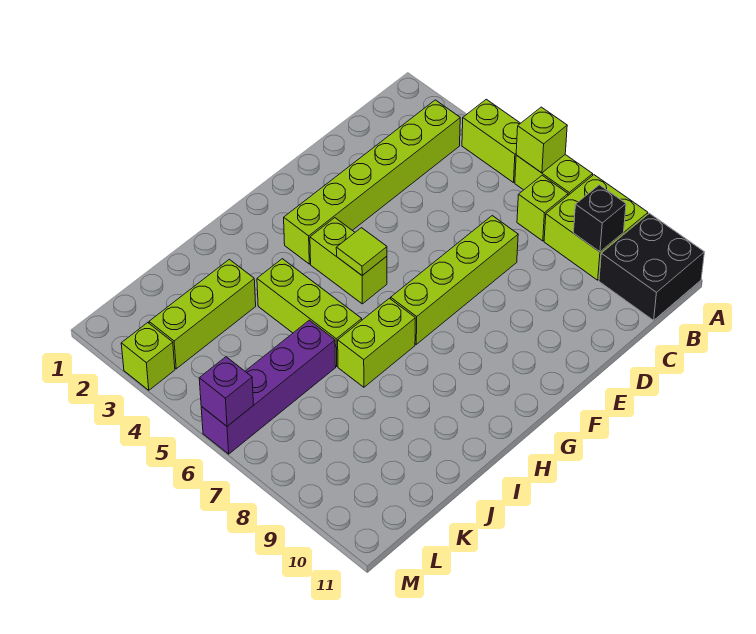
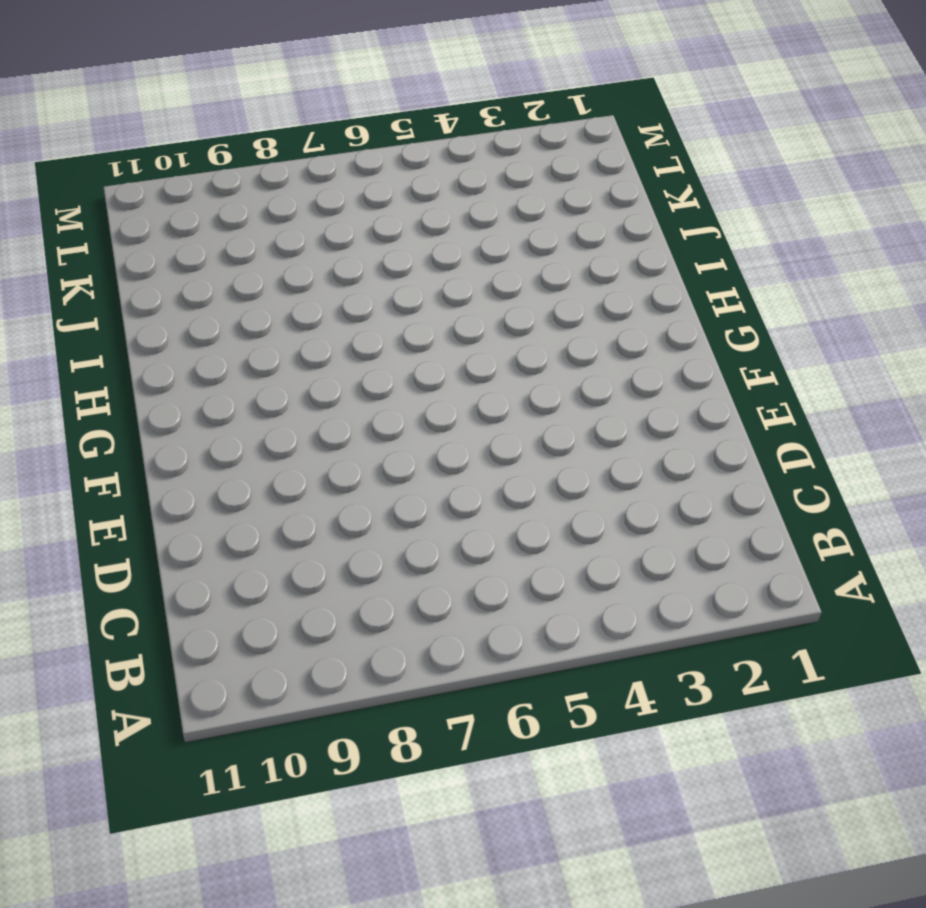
none -> lime 1x2 brick [462,99,520,183]
none -> lime 1x2 brick [515,155,593,195]
none -> lime 2x2 brick [544,175,648,280]

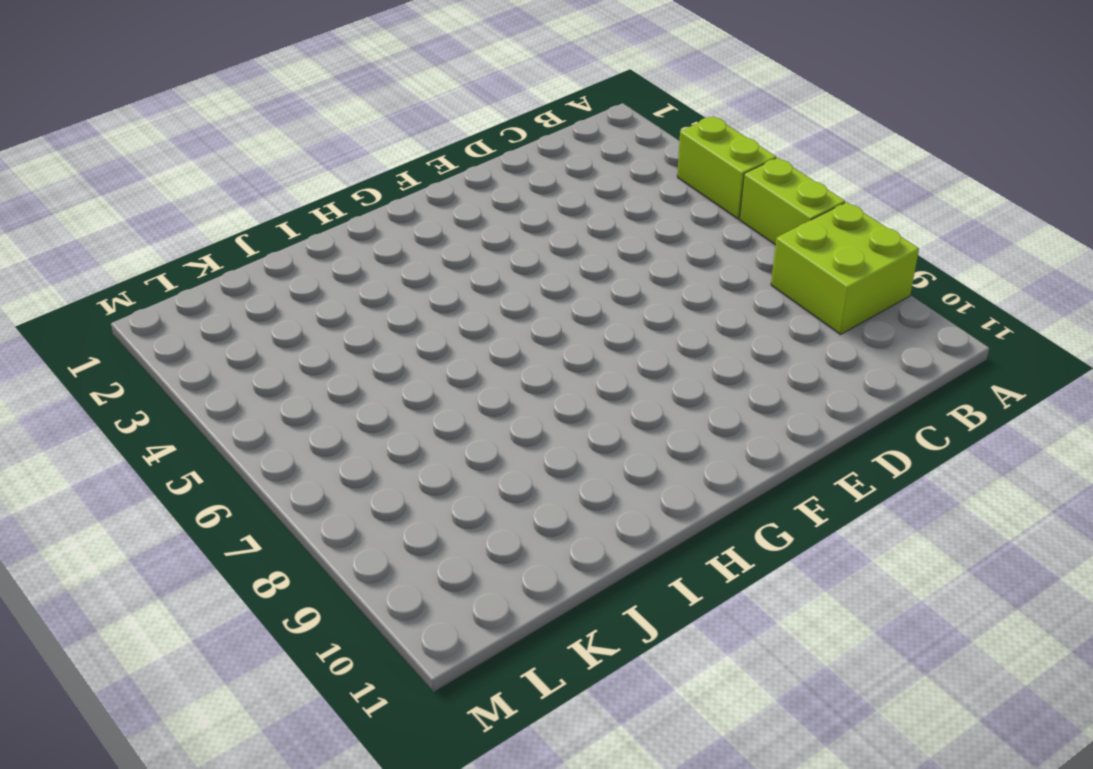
none -> black 2x2 brick [599,213,704,320]
none -> lime 1x6 brick [284,100,460,264]
none -> lime 1x1 brick [517,176,568,241]

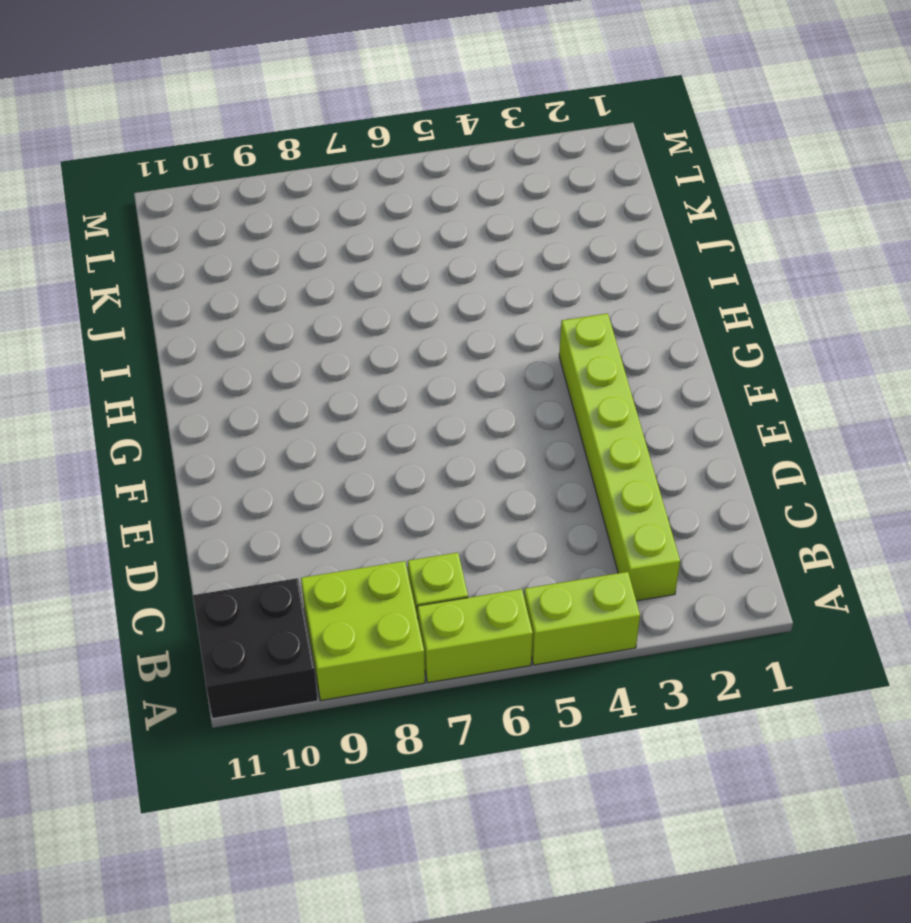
none -> lime 1x4 brick [391,216,518,344]
none -> lime 1x2 brick [310,218,387,304]
none -> lime 1x2 brick [338,298,415,387]

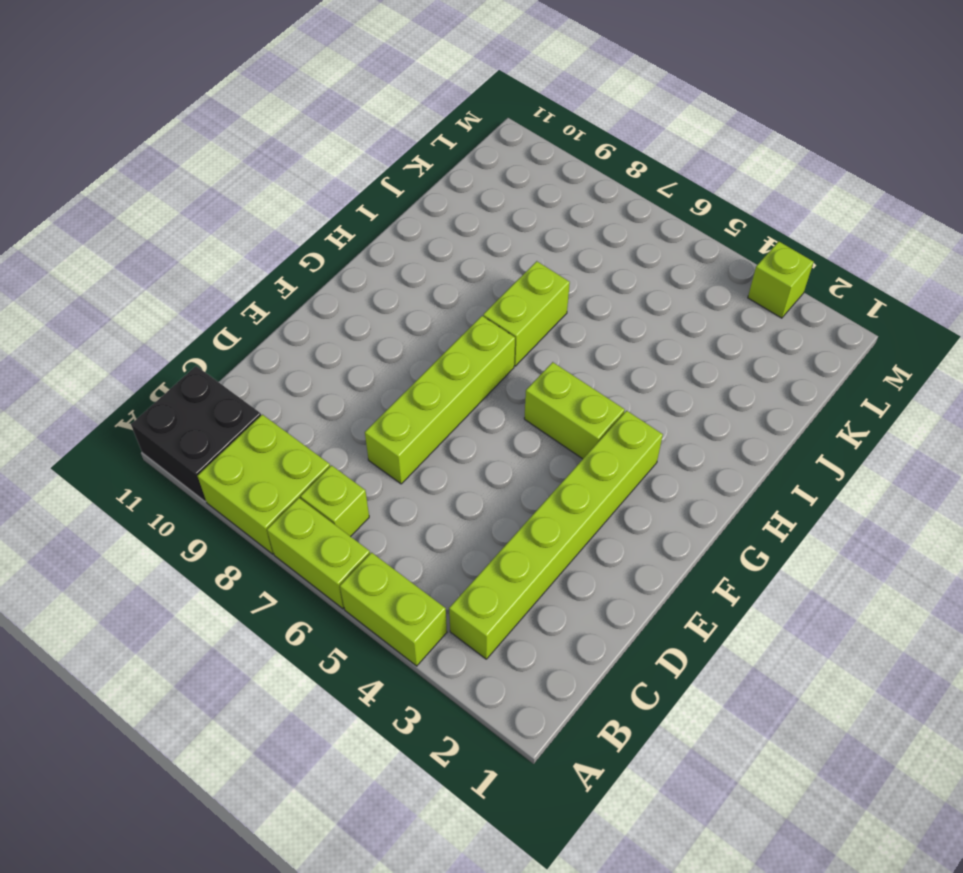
none -> lime 1x3 brick [257,259,362,366]
none -> lime 1x3 brick [149,259,256,369]
none -> purple 1x4 brick [201,320,336,454]

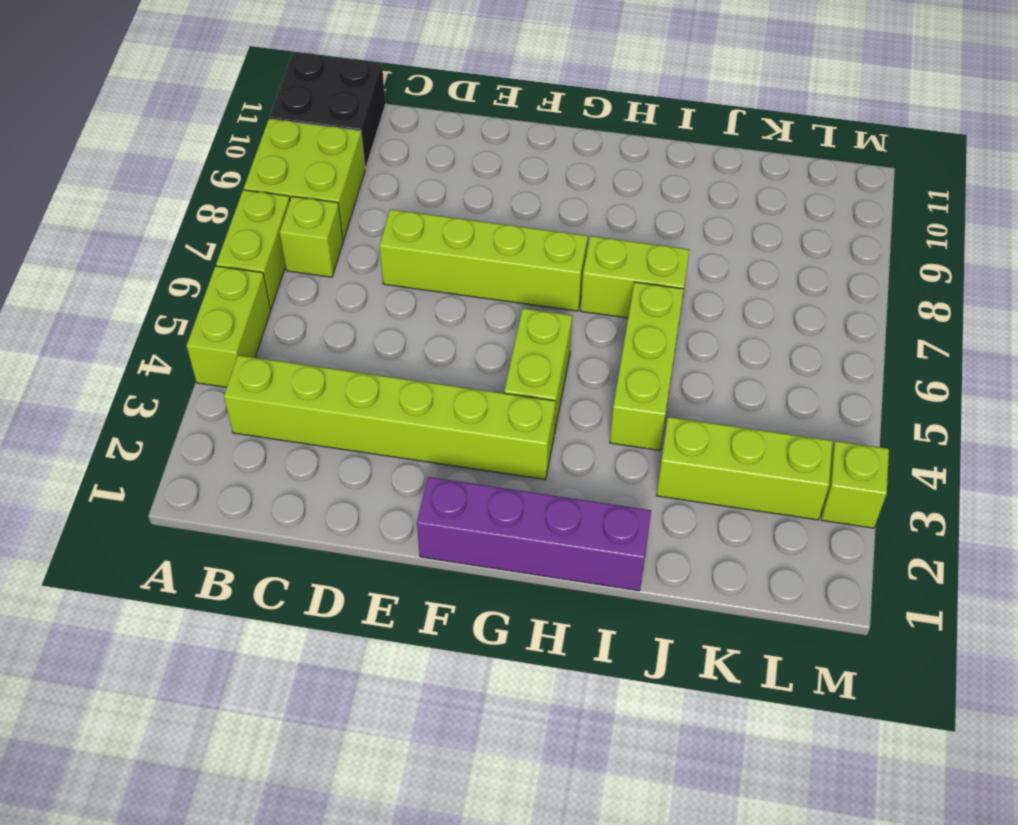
purple 1x4 brick [417,477,651,591] -> purple 1x4 brick moved to [201,320,336,454]
none -> lime 1x1 brick [516,107,567,173]
none -> black 1x1 brick [573,185,626,252]
none -> lime 1x1 tile [336,228,387,275]

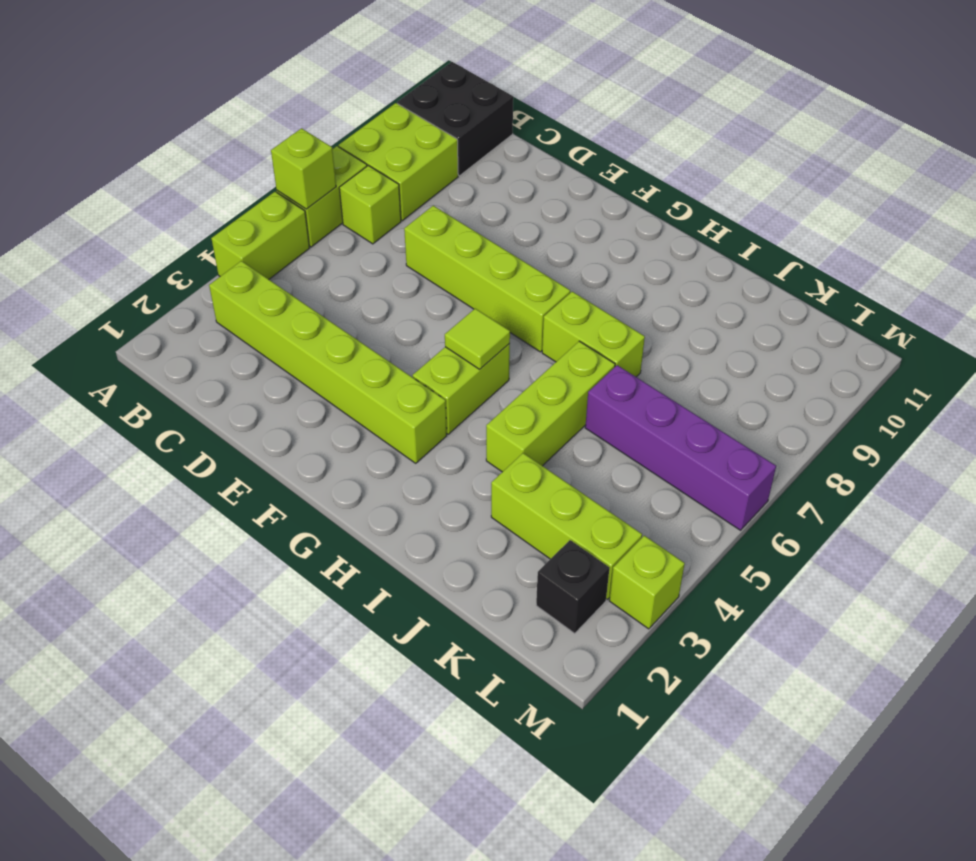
black 1x1 brick [536,540,609,633] -> black 1x1 brick moved to [573,185,626,252]
none -> purple 1x1 brick [199,357,253,426]

